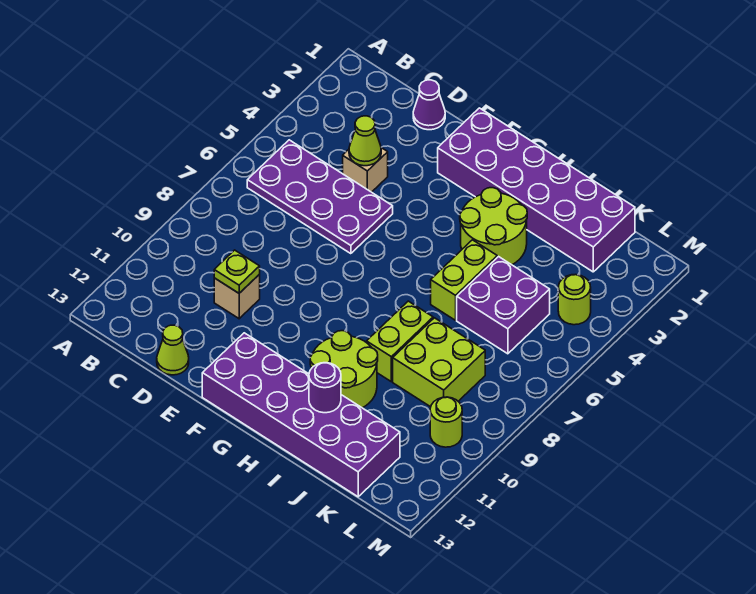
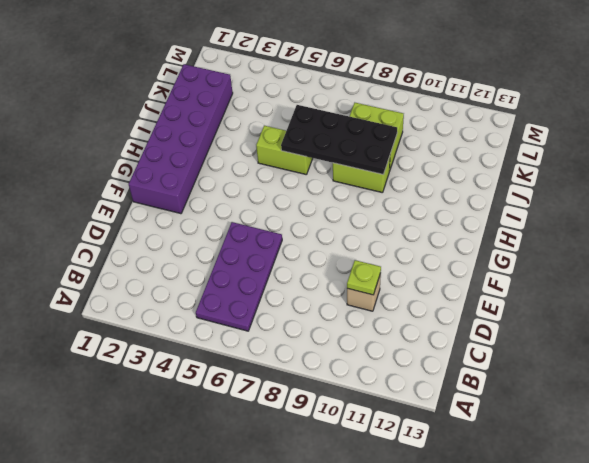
black 2x4 plate [281,105,397,174] -> none
none -> purple 1x1 cone [413,80,445,130]
none -> tan 1x1 brick [343,148,388,192]
none -> lime 1x1 cone [157,325,189,375]

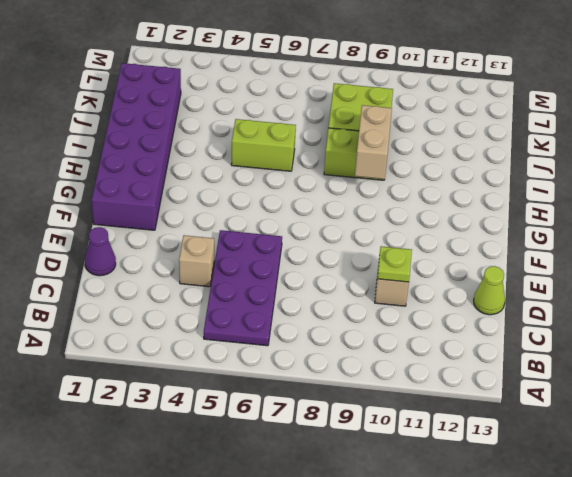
tan 1x2 brick [355,105,392,179] -> none
none -> purple 2x6 brick [202,333,400,497]
none -> lime 2x2 round brick [460,188,527,265]
none -> lime 2x2 round brick [310,331,378,408]

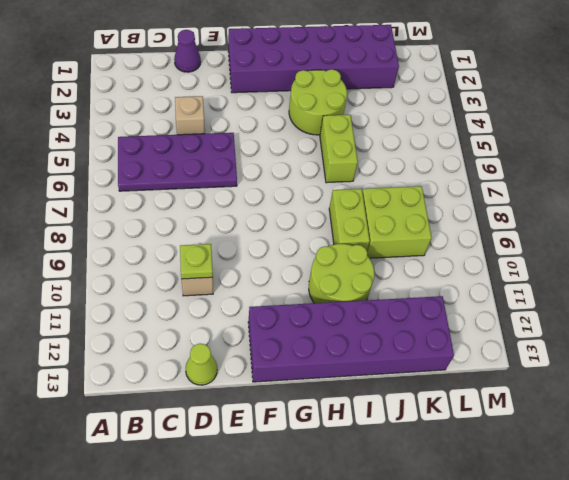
none -> purple 2x2 brick [457,257,550,354]
none -> lime 1x1 round brick [558,275,591,325]
none -> lime 1x1 round brick [430,397,462,447]

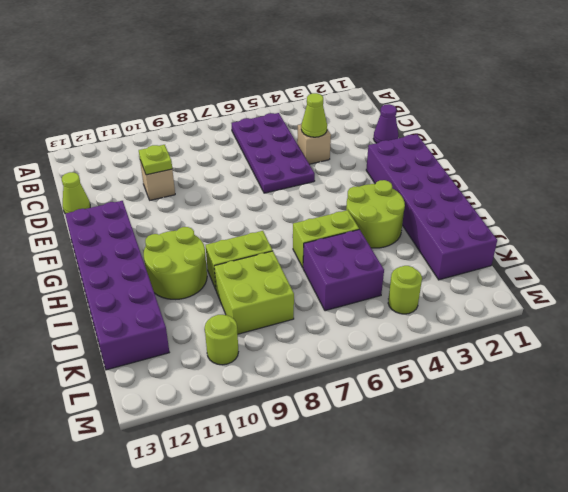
none -> purple 1x1 round brick [309,363,341,413]

